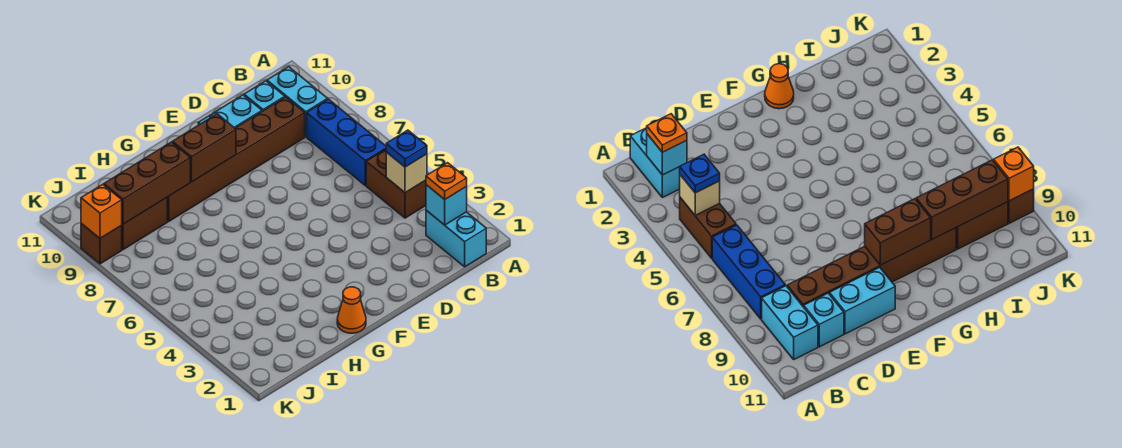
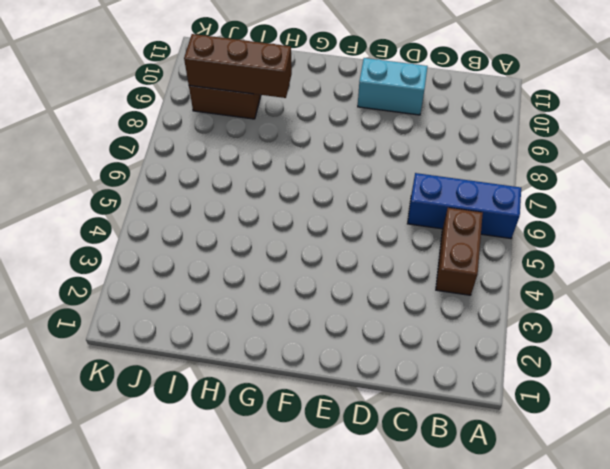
blue 1x3 brick [408,173,521,239] -> blue 1x3 brick turned to [307,99,386,186]
none -> cyan 1x2 brick [426,210,486,267]
none -> cyan 1x2 brick [267,67,328,137]
none -> brown 1x6 brick [167,97,305,221]

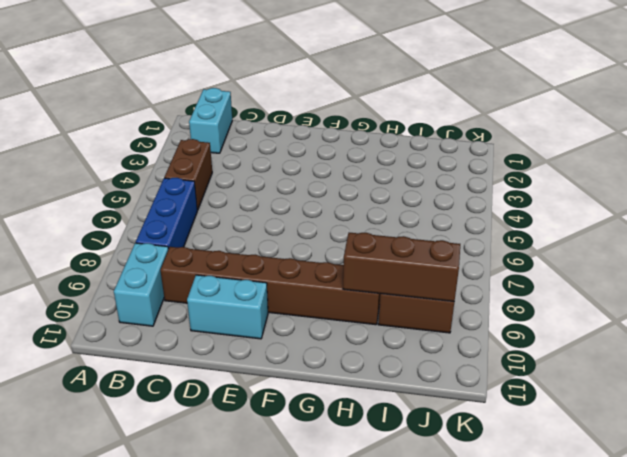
none -> cyan 1x1 brick [244,81,285,111]
none -> orange 1x1 cone [337,287,366,333]
none -> brown 1x1 brick [81,224,122,264]

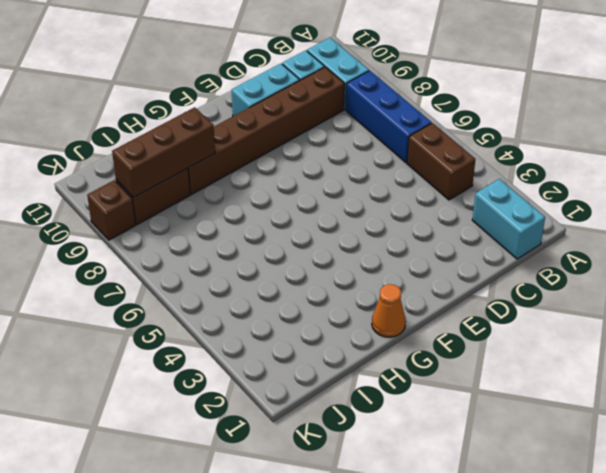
none -> cyan 1x1 brick [426,185,467,225]
none -> tan 1x1 brick [386,152,427,193]
none -> brown 1x2 brick [173,114,236,182]

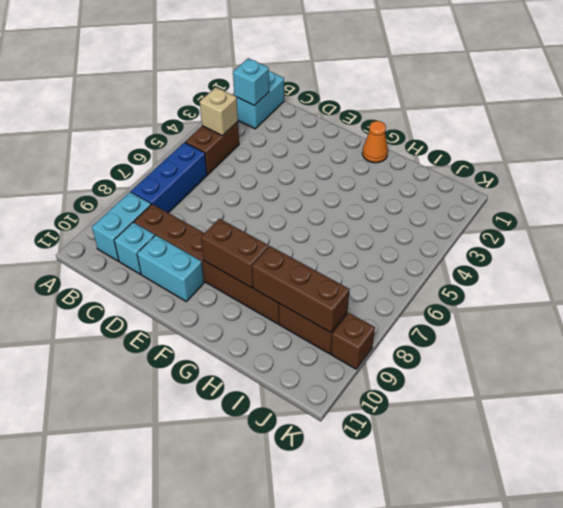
none -> orange 1x1 brick [81,184,122,238]
none -> orange 1x1 plate [426,163,467,199]
none -> blue 1x1 plate [386,130,427,167]

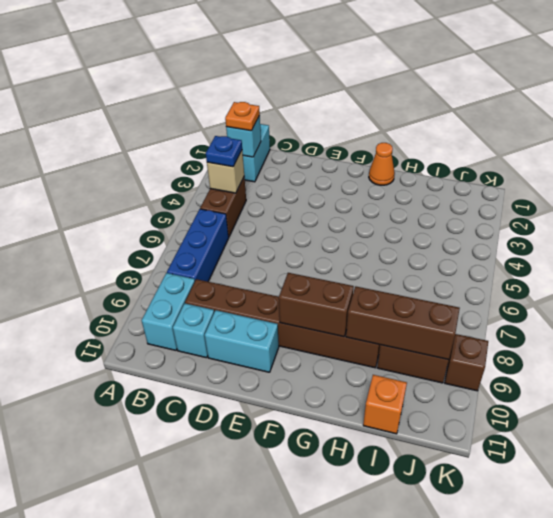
orange 1x1 brick [363,375,407,434] -> orange 1x1 brick moved to [81,184,122,238]

